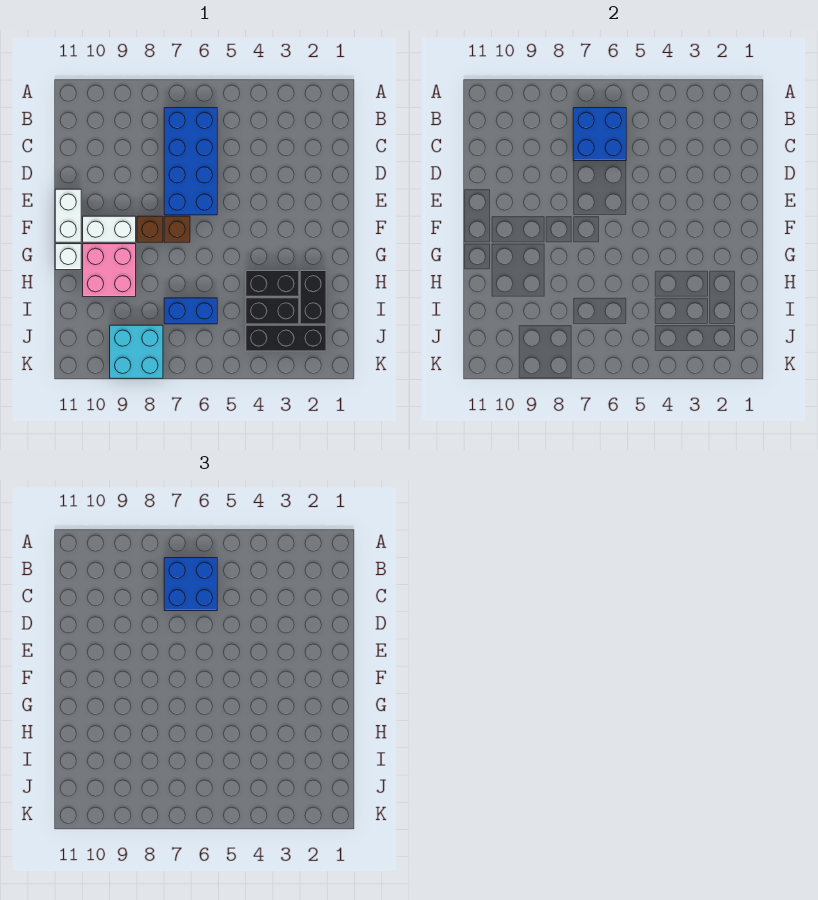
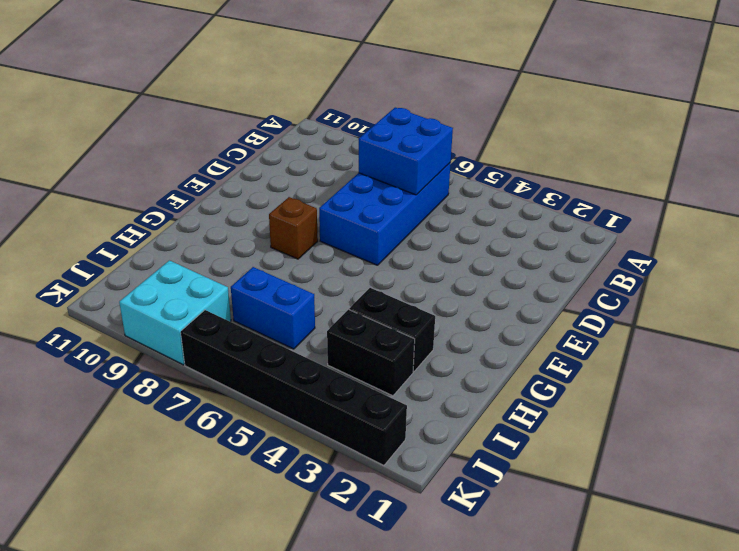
black 1x6 brick [181,310,407,465] -> none
none -> white 1x2 brick [55,189,81,242]
none -> brown 1x1 brick [164,216,190,242]
none -> white 1x2 brick [83,216,136,242]

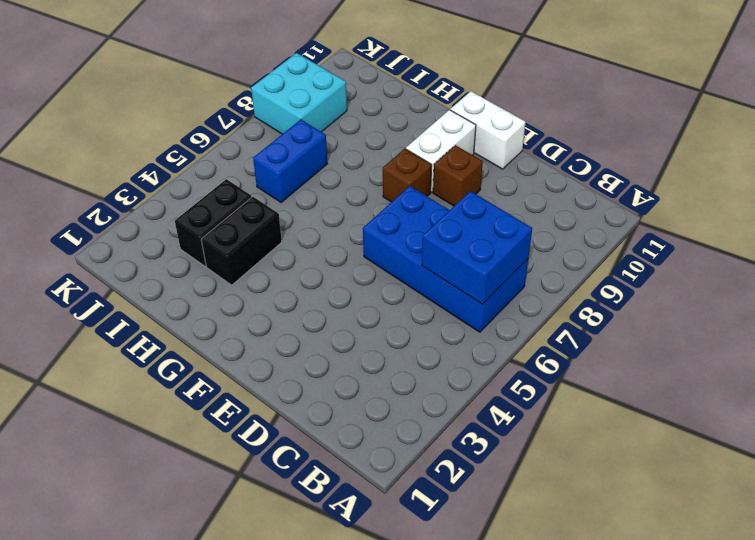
brown 1x1 brick [433,145,483,206] -> brown 1x1 brick moved to [164,216,190,242]
none -> pink 2x2 brick [83,244,136,297]
none -> white 1x1 brick [55,244,81,270]
none -> black 1x2 brick [300,271,326,324]

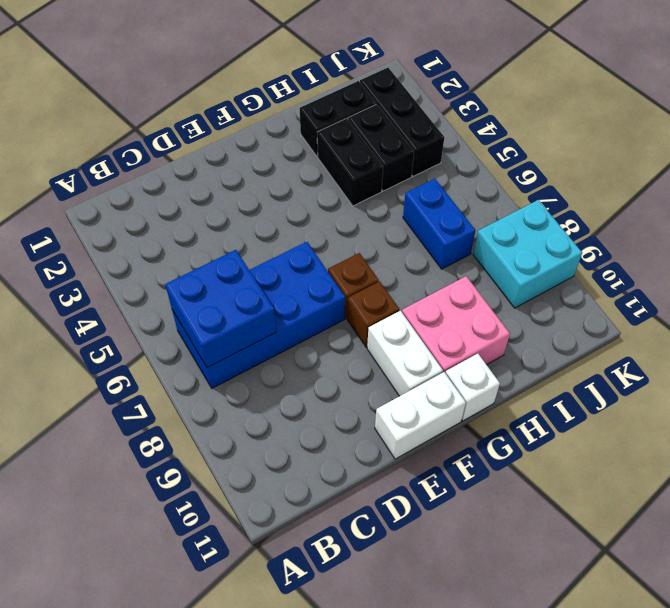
none -> blue 2x2 brick [164,558,217,611]

